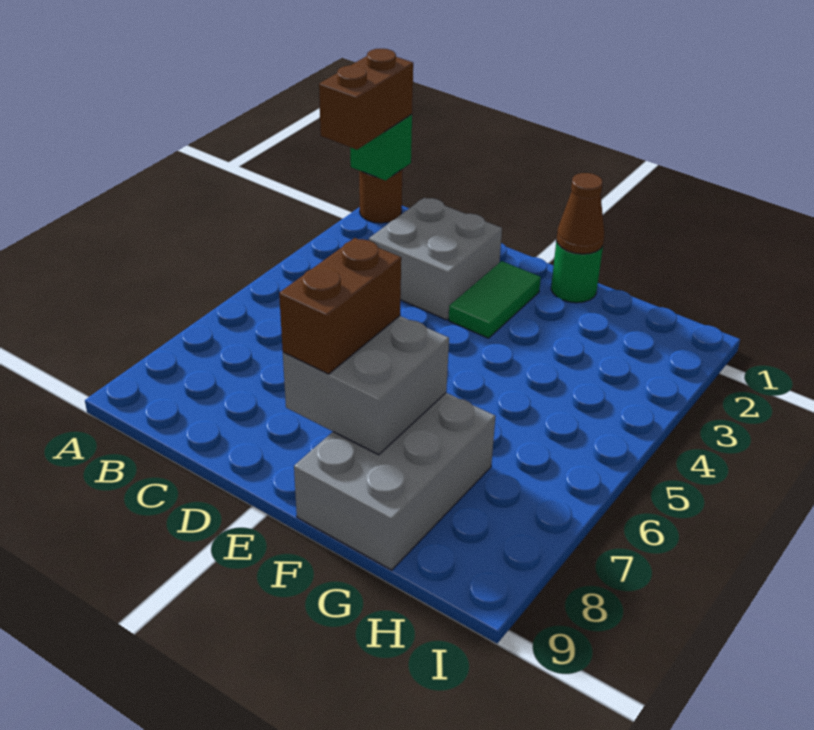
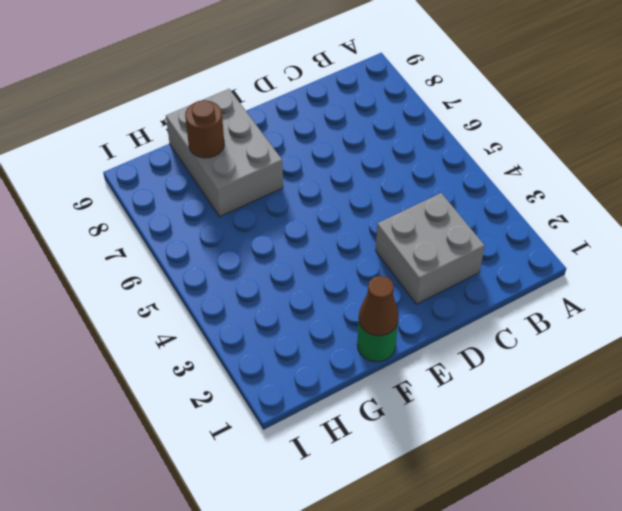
brown 1x1 round brick [185,100,224,158] -> brown 1x1 round brick moved to [359,170,402,223]
none -> green 1x2 tile [449,261,541,338]
none -> green 1x1 brick [350,114,412,181]

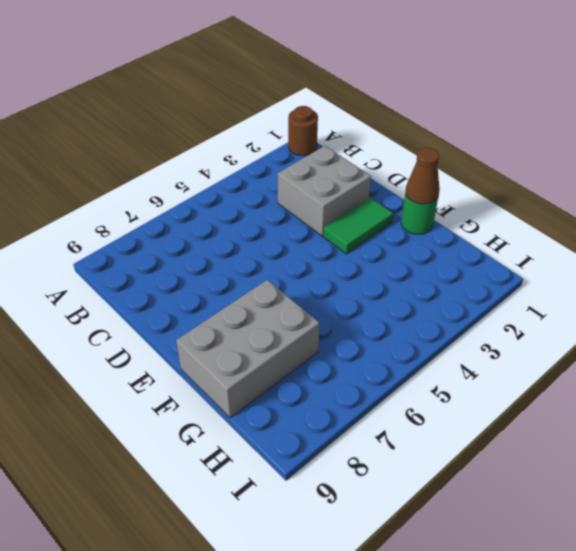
none -> green 1x1 brick [350,114,412,181]
none -> grey 2x2 brick [283,316,449,455]

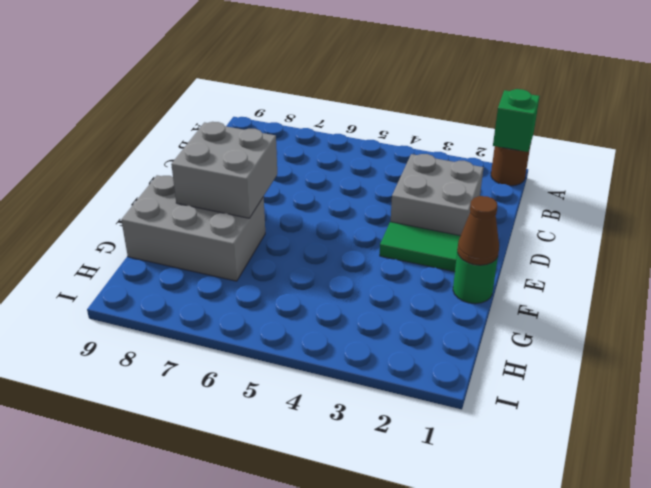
none -> brown 1x2 brick [319,49,413,150]
none -> brown 1x2 brick [279,238,401,374]

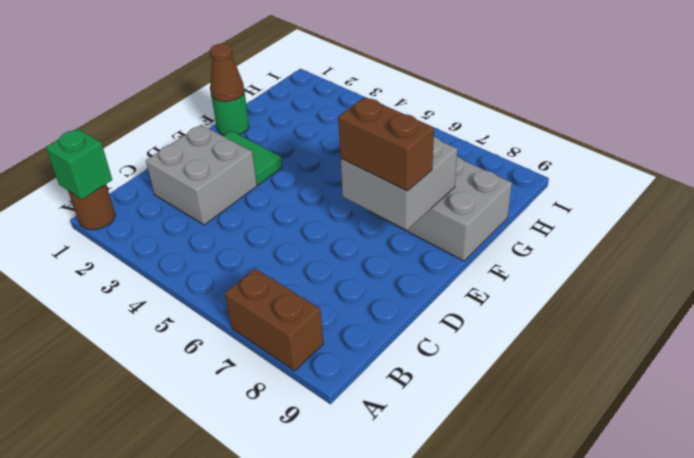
brown 1x2 brick [225,269,324,371] -> brown 1x2 brick moved to [319,49,413,150]

